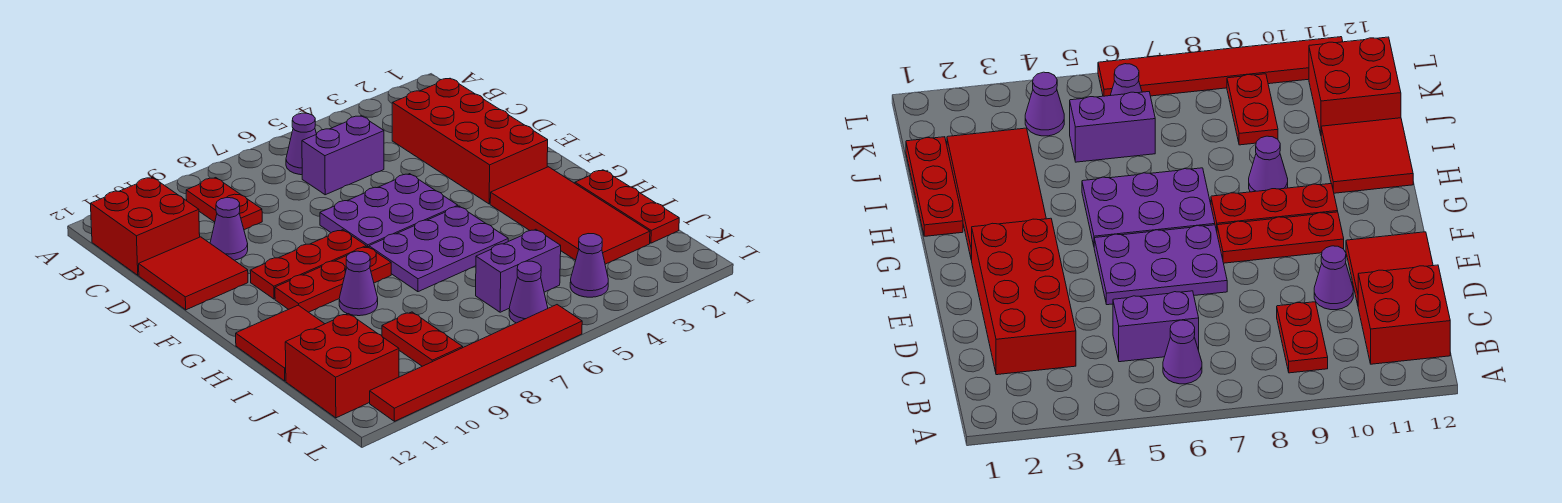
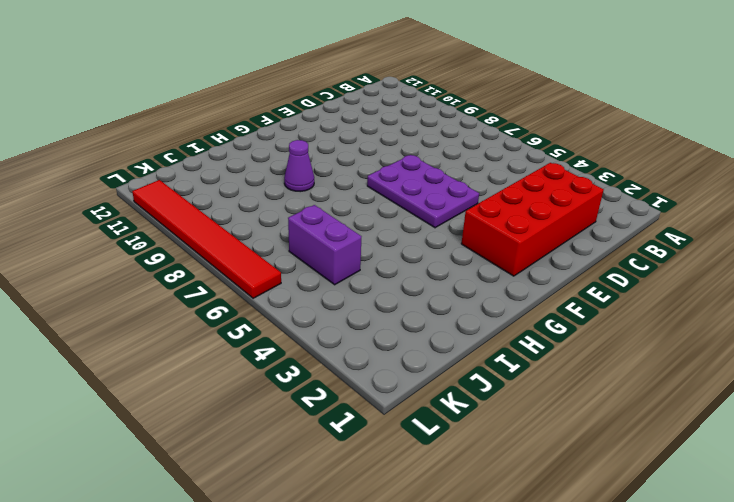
none -> purple 1x1 cone [286,113,316,175]
none -> red 1x2 plate [186,178,262,230]
none -> red 2x2 brick [91,177,200,275]

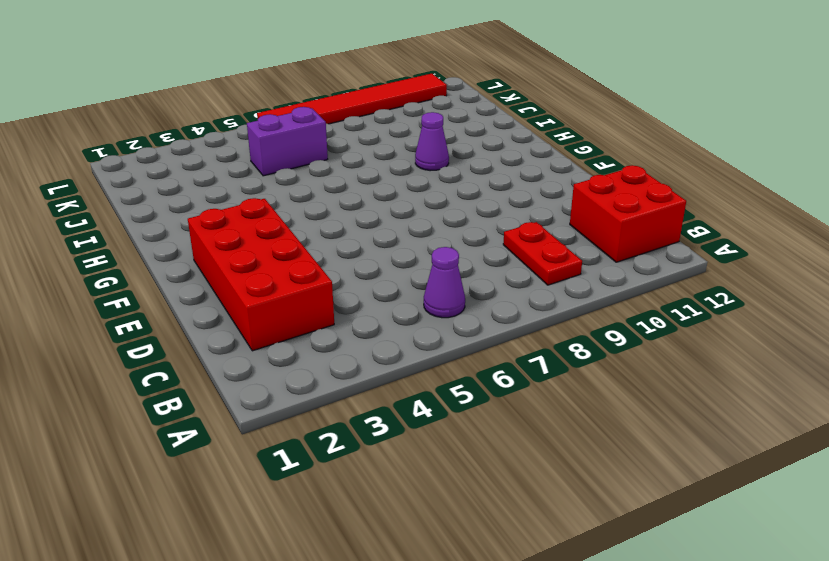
none -> purple 1x2 brick [302,116,384,195]
none -> purple 1x1 cone [210,198,248,260]
none -> red 2x2 tile [139,237,248,310]

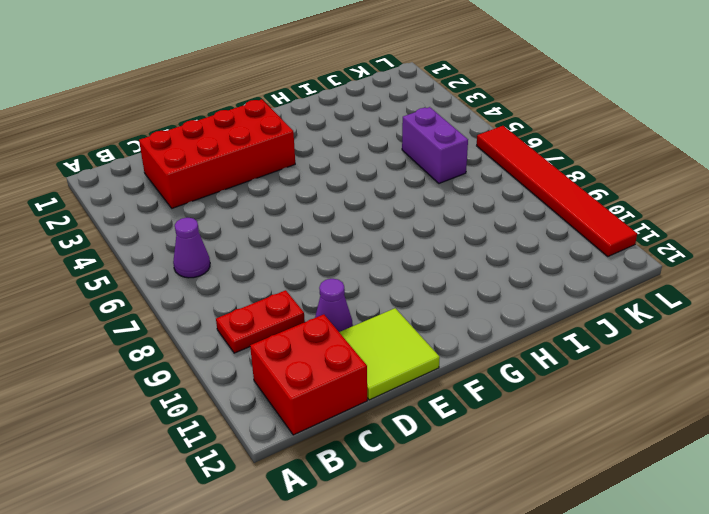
lime 2x2 tile [339,308,440,400] -> red 2x2 tile [139,237,248,310]
none -> purple 1x2 brick [302,116,384,195]
none -> purple 2x3 plate [320,174,458,247]
none -> red 1x3 plate [250,230,366,299]

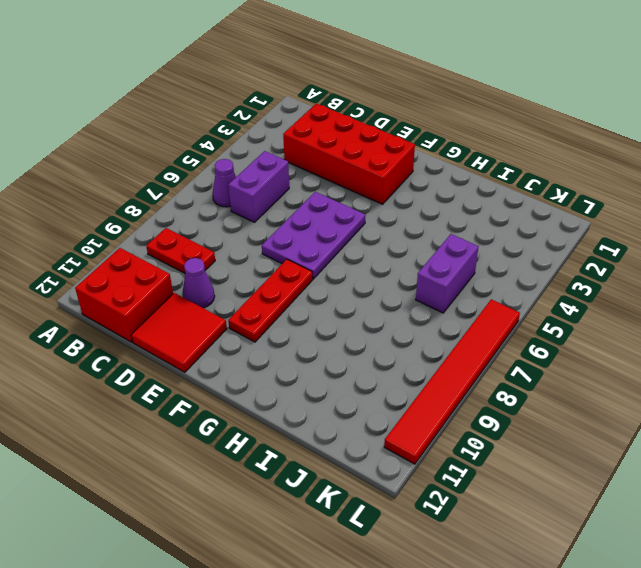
none -> red 2x4 tile [490,167,650,264]
none -> purple 2x3 plate [369,206,508,292]
none -> red 1x3 plate [275,246,391,312]

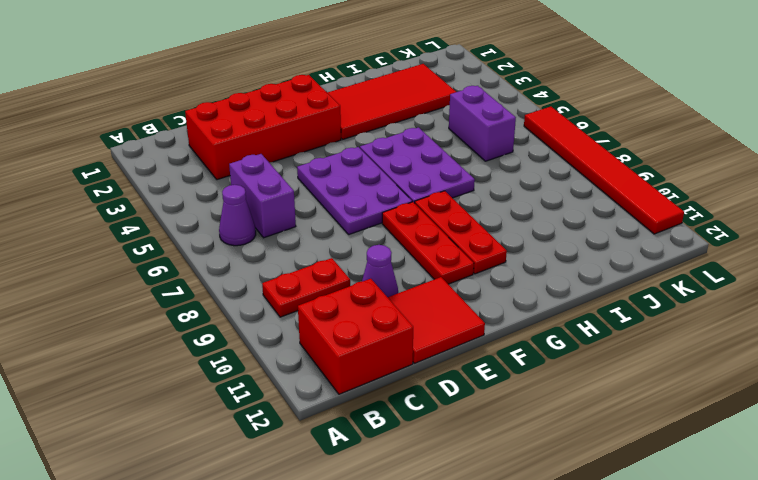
none -> red 1x3 plate [575,170,679,243]
none -> purple 1x1 cone [339,251,378,316]
none -> red 2x2 tile [236,305,324,381]

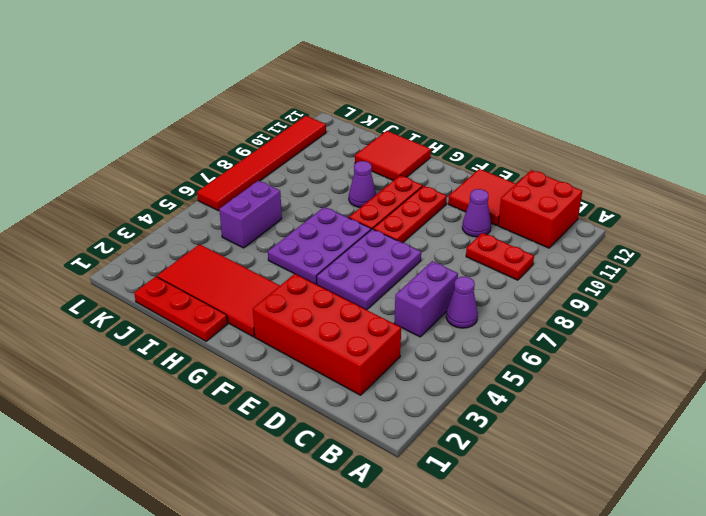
none -> red 1x2 plate [382,312,463,366]
none -> red 2x2 brick [285,314,399,418]
none -> purple 1x1 cone [570,234,608,297]

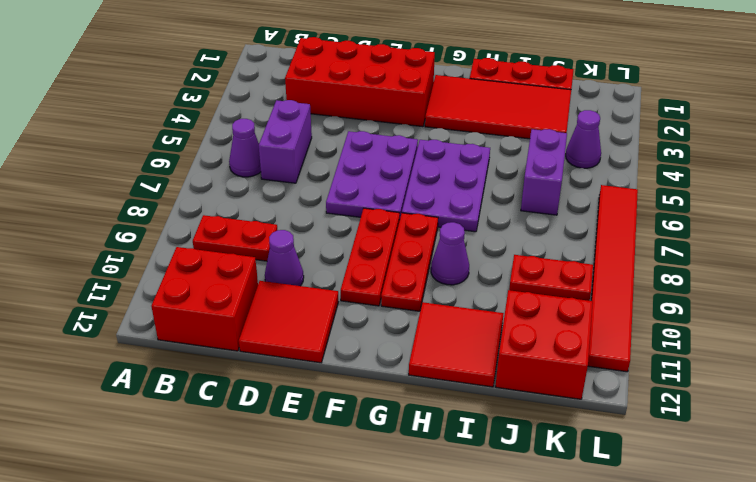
none -> purple 1x1 cone [509,261,548,323]

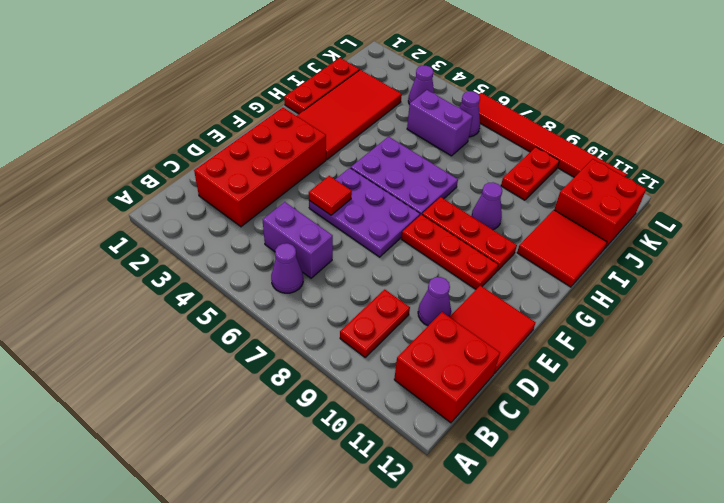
red 1x1 tile [309,176,352,215] -> none

